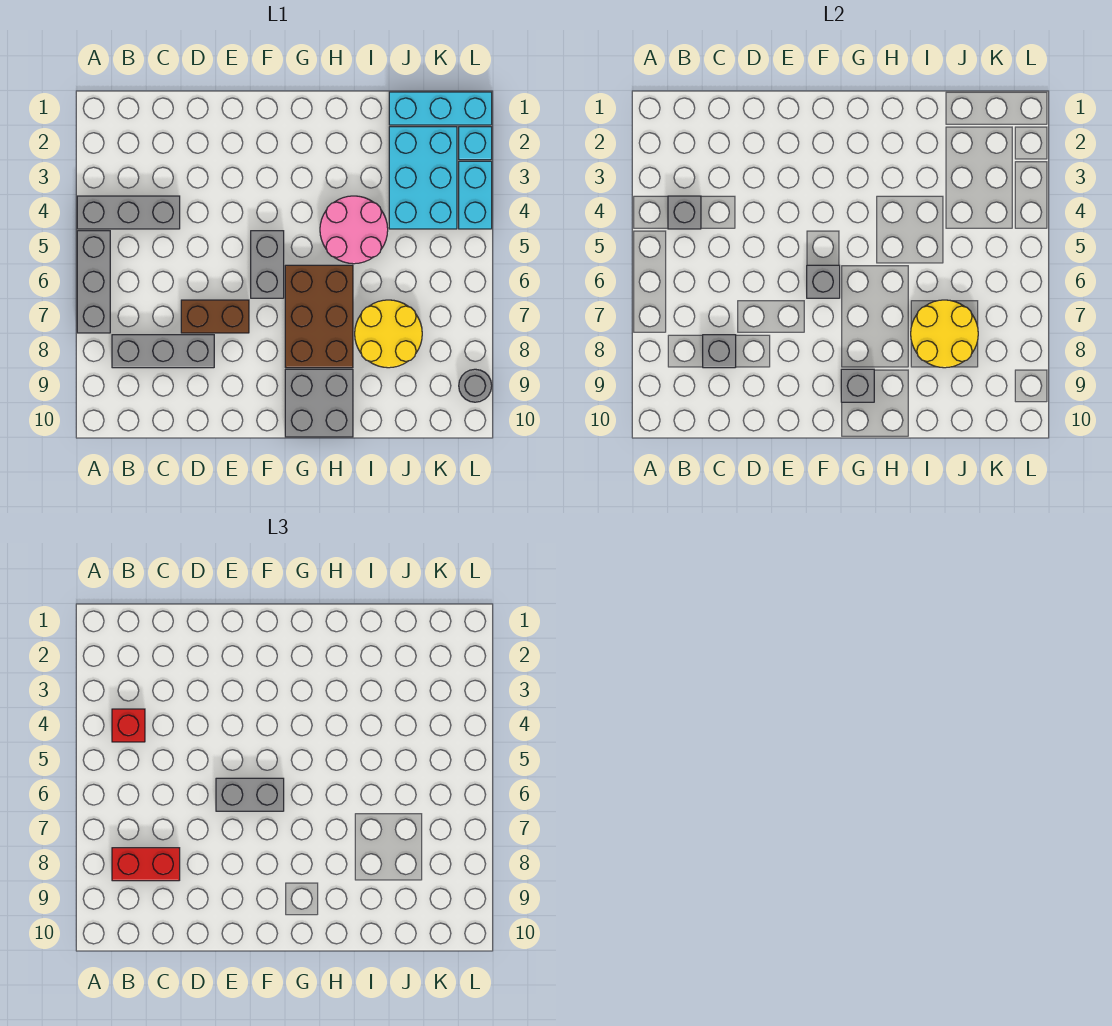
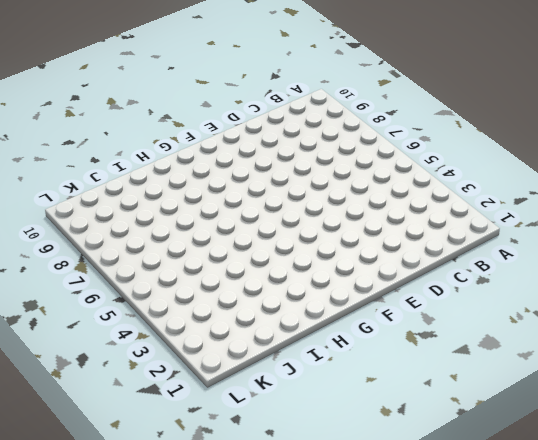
none -> grey 1x3 brick [77,196,180,229]
none -> grey 1x3 brick [77,231,110,333]
none -> grey 1x3 brick [112,335,214,368]

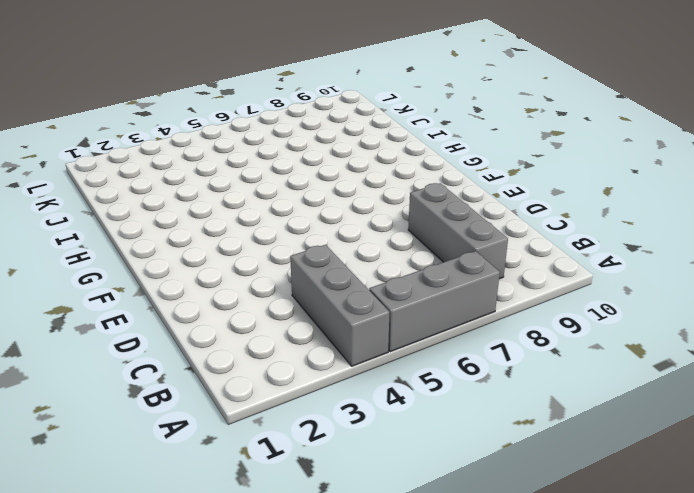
none -> brown 1x2 brick [181,300,249,333]
none -> grey 1x2 brick [251,231,284,298]
none -> brown 2x3 brick [285,265,353,368]

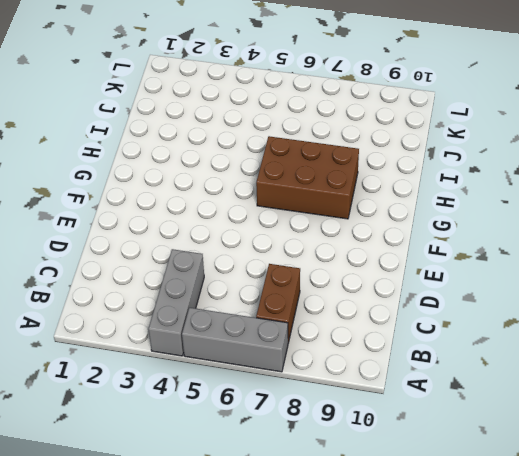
brown 1x2 brick [256,264,300,343] -> brown 1x2 brick moved to [181,300,249,333]
none -> grey 1x3 brick [112,335,214,368]
none -> grey 1x2 brick [251,231,284,298]
none -> grey 2x2 brick [285,369,353,437]

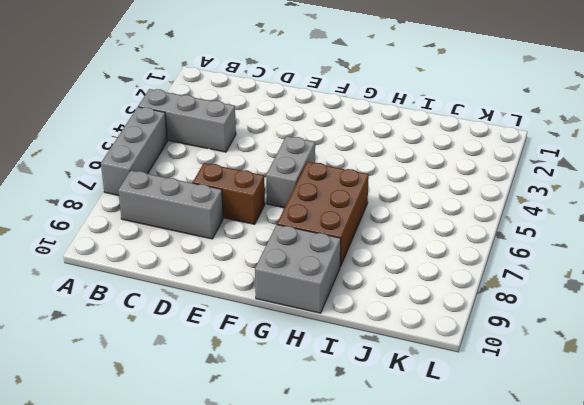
none -> pink 2x2 round brick [320,196,388,264]
none -> yellow 2x2 round brick [355,300,422,368]
none -> cyan 1x3 brick [389,92,492,125]

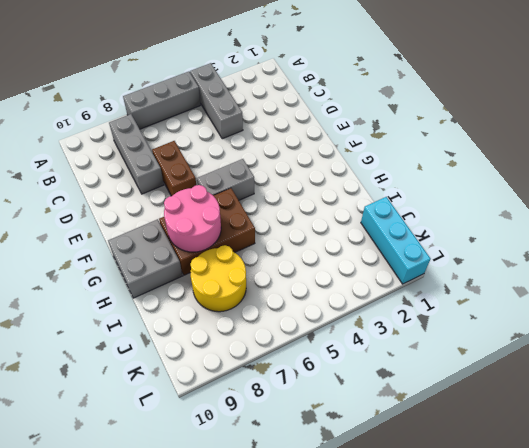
pink 2x2 round brick [164,185,221,252] -> pink 2x2 round brick moved to [320,196,388,264]
none -> cyan 2x3 brick [389,127,457,229]
none -> cyan 1x1 brick [459,127,492,160]
none -> cyan 1x2 brick [459,161,492,229]

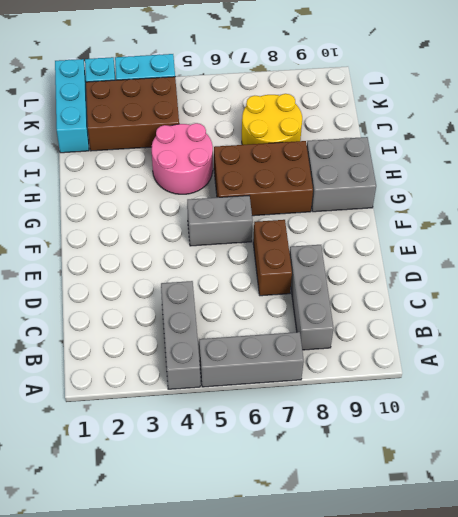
brown 2x3 brick [86,77,179,151] -> cyan 2x3 brick [389,127,457,229]
none -> grey 1x1 round brick [459,369,492,402]
none -> grey 1x1 brick [668,196,701,229]
none -> grey 1x1 brick [703,335,736,368]

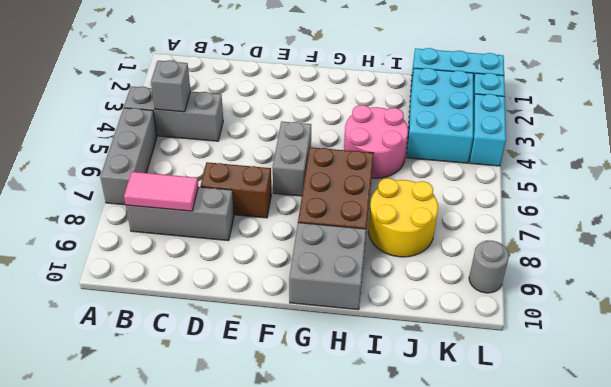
pink 1x2 tile [124,172,198,211] -> grey 1x1 brick [703,335,736,368]
none -> grey 1x1 brick [807,265,840,298]
none -> grey 1x1 brick [841,369,874,402]
none -> yellow 2x2 round brick [911,300,978,368]

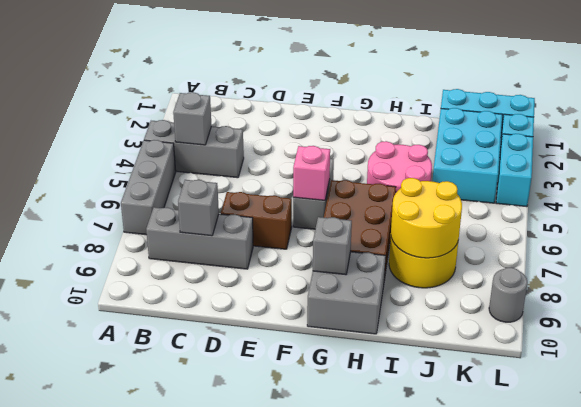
pink 1x1 brick [293,146,330,200] -> grey 1x1 brick [807,265,840,298]
none -> red 1x1 brick [112,709,145,742]
none -> red 1x2 brick [112,848,180,881]
none -> grey 1x2 brick [216,778,284,811]

